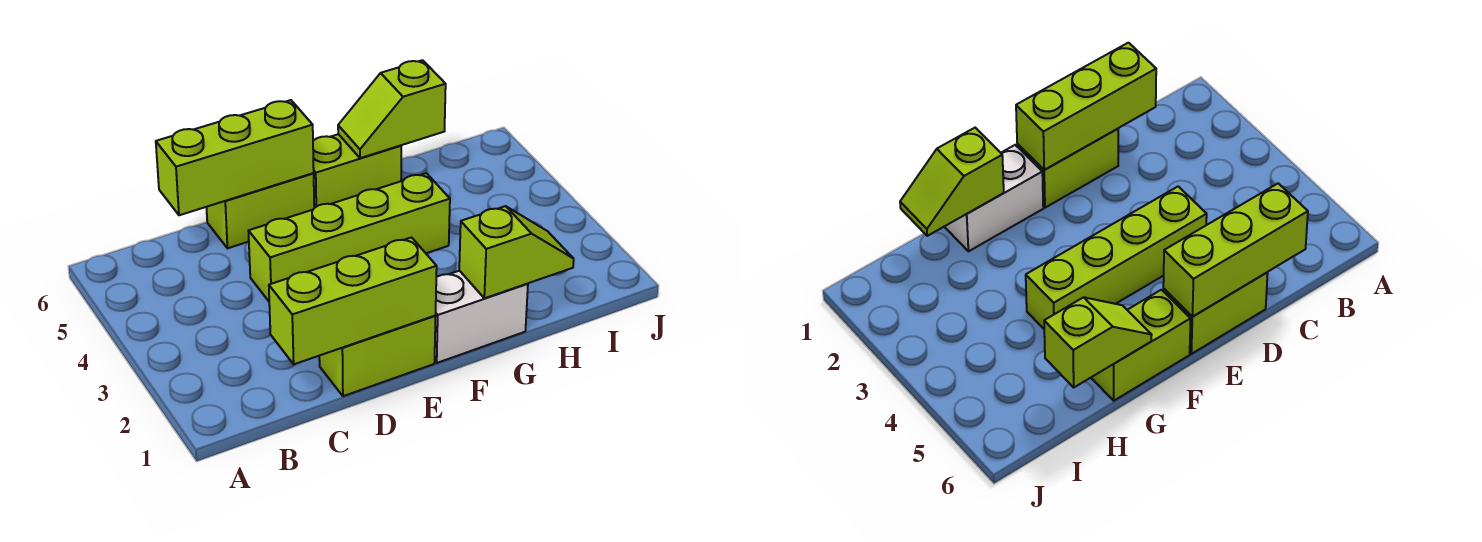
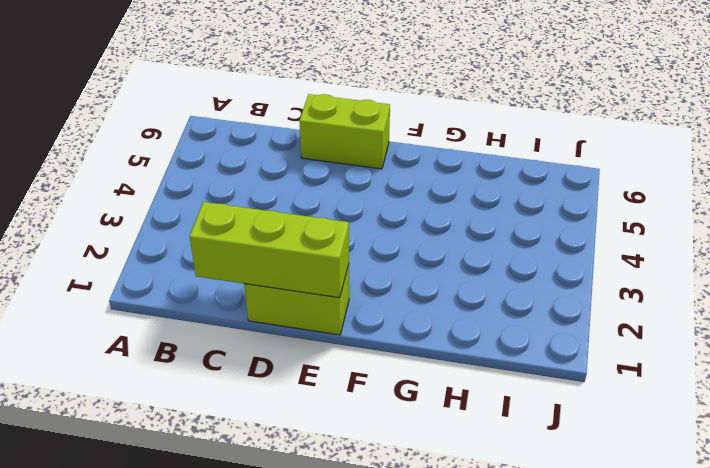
none -> lime 1x4 brick [248,173,450,301]
none -> white 1x2 brick [435,271,528,363]

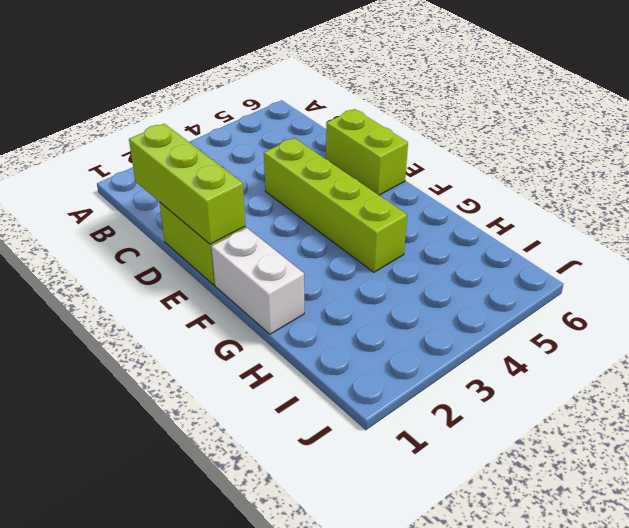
none -> lime 1x2 brick [313,134,401,208]
none -> lime 1x3 brick [156,100,314,215]

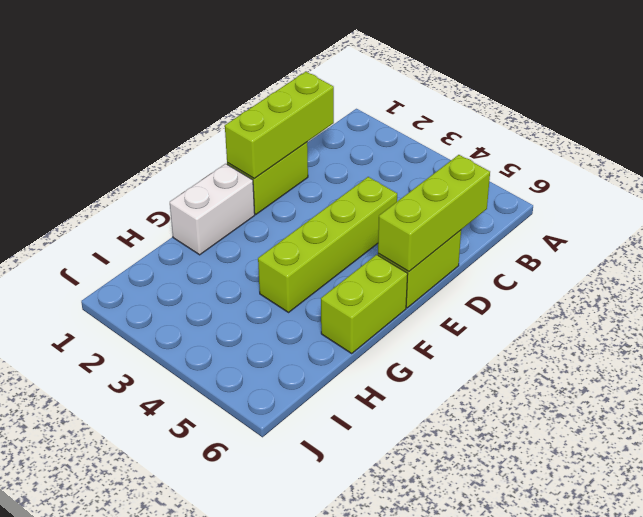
none -> lime 1x2 slope [459,206,574,298]
none -> lime 1x2 slope [338,60,446,158]

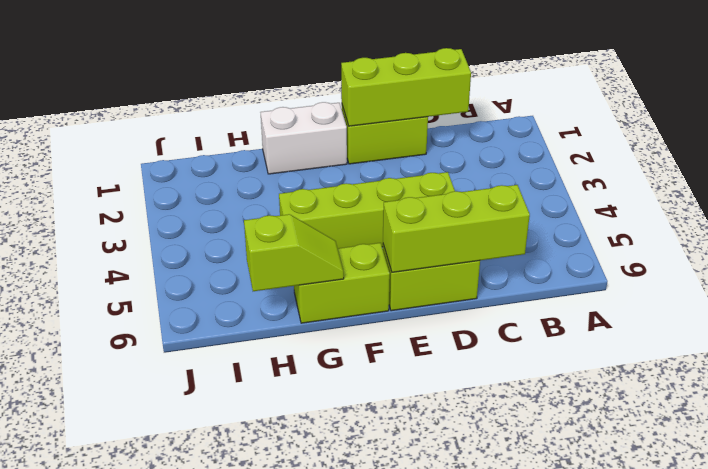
none -> lime 1x2 slope [459,206,574,298]

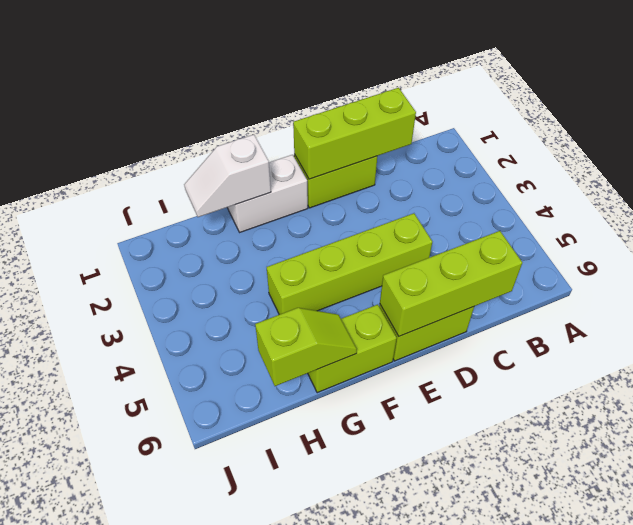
white 1x2 slope [184,135,271,217] -> lime 1x2 slope [459,206,574,298]

